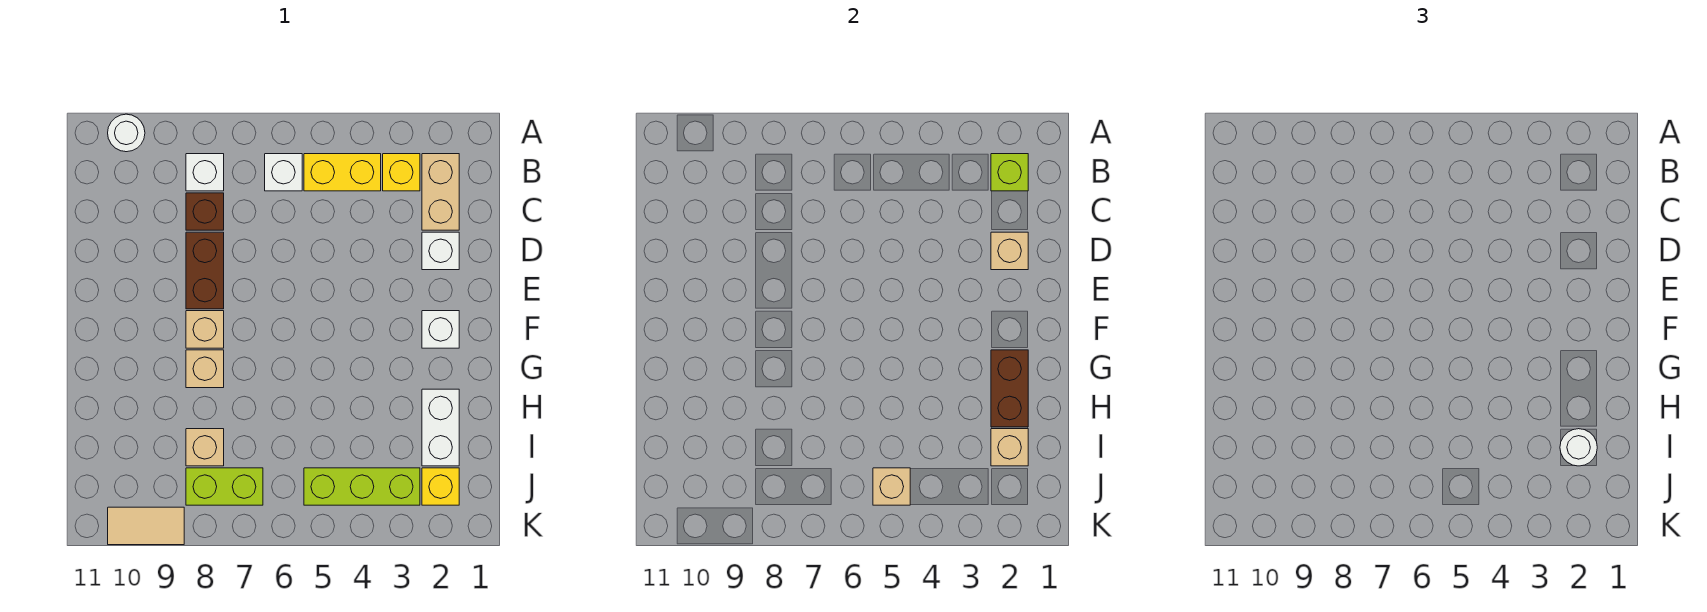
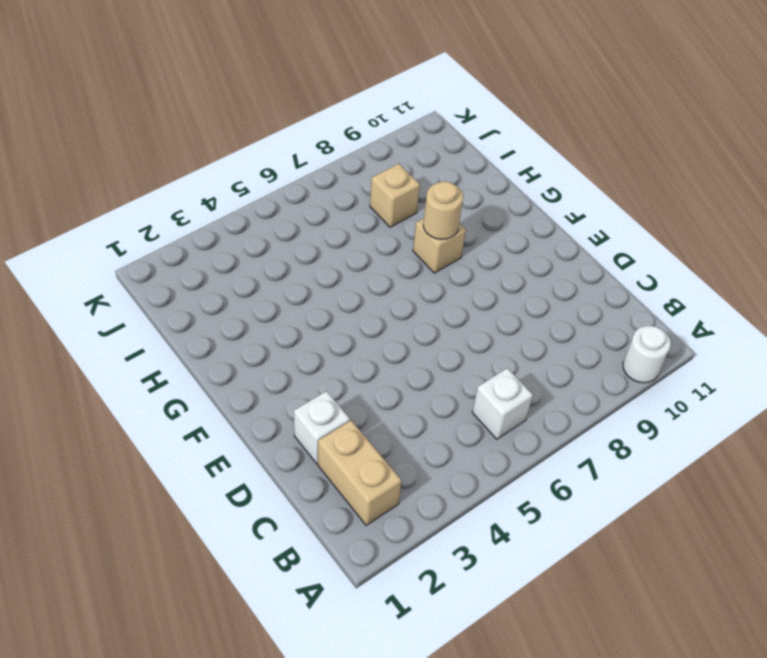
tan 1x1 round brick [423,182,463,239] -> none
none -> yellow 1x1 brick [383,154,420,191]
none -> yellow 1x2 brick [304,154,381,191]
none -> white 1x1 brick [186,154,224,191]

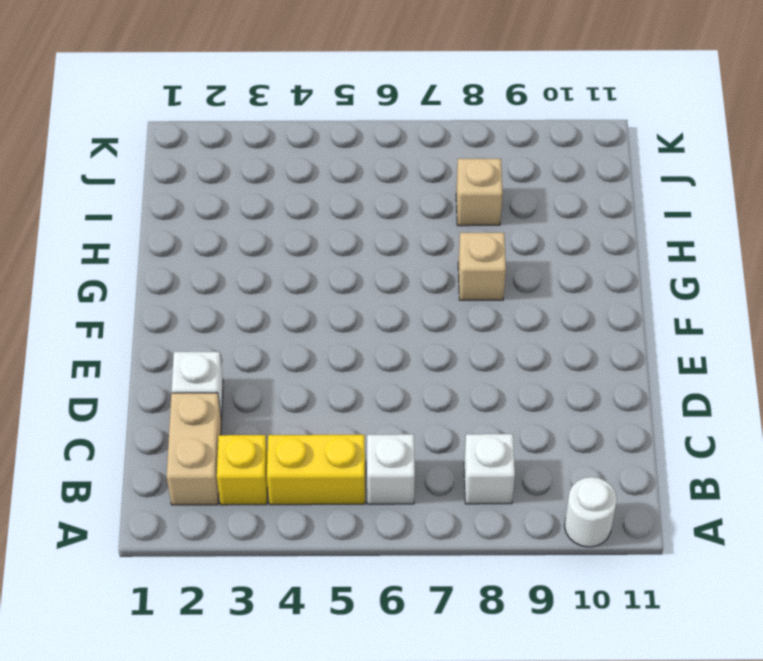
none -> brown 1x1 brick [186,193,224,230]
none -> brown 1x2 brick [186,232,224,309]
none -> white 1x1 brick [422,311,459,348]

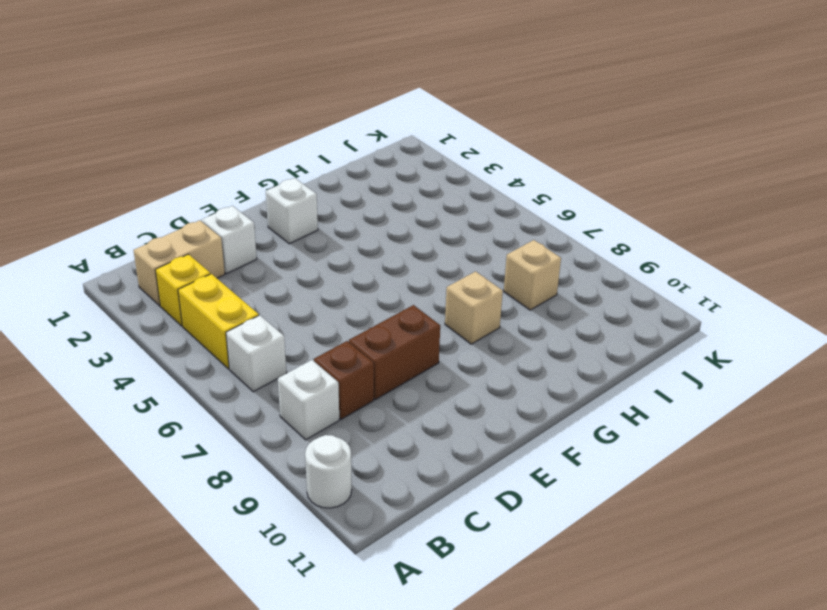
none -> tan 1x1 brick [186,311,224,348]
none -> white 1x2 brick [422,389,459,466]
none -> yellow 1x1 brick [422,468,459,505]

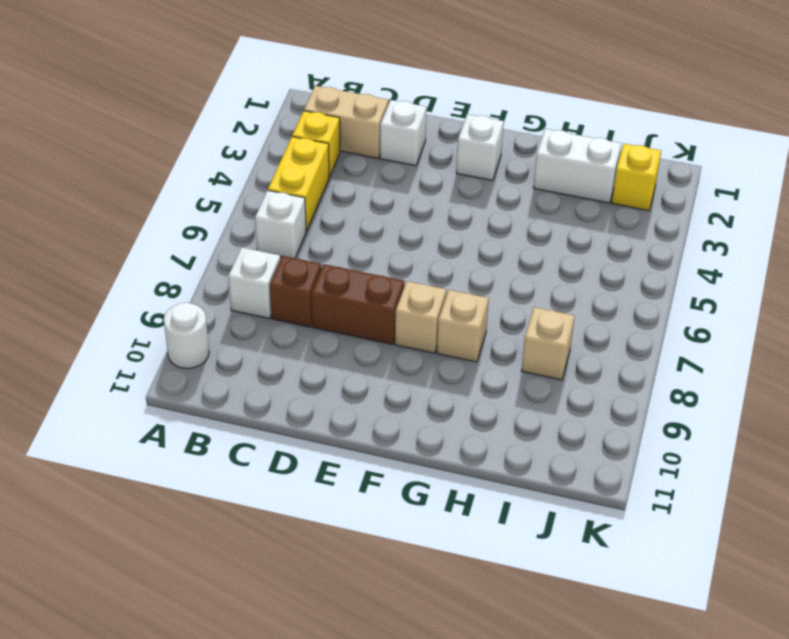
none -> lime 1x3 brick [304,468,420,505]
none -> lime 1x2 brick [186,468,263,505]
none -> tan 1x2 tile [108,507,184,545]

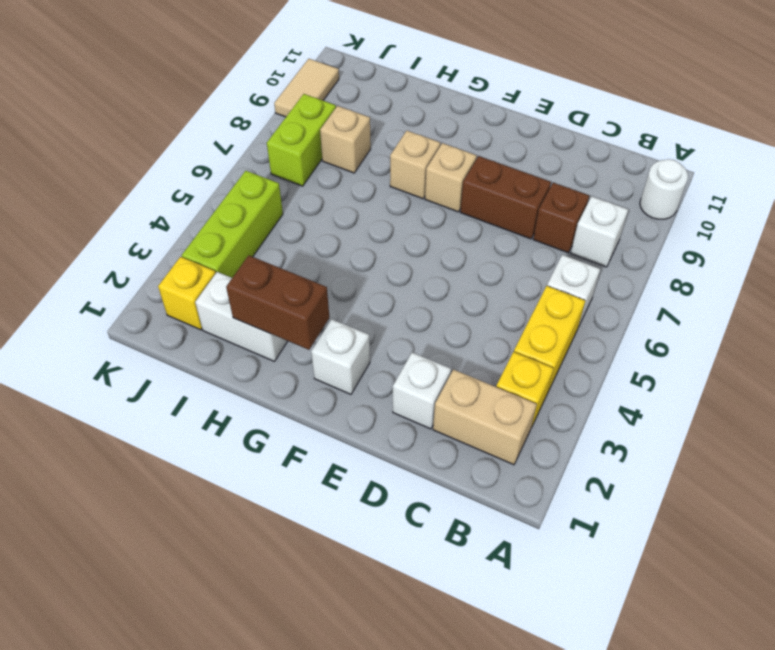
none -> lime 1x1 brick [991,154,1028,191]
none -> tan 1x1 brick [991,232,1028,270]
none -> tan 1x1 brick [991,429,1028,466]

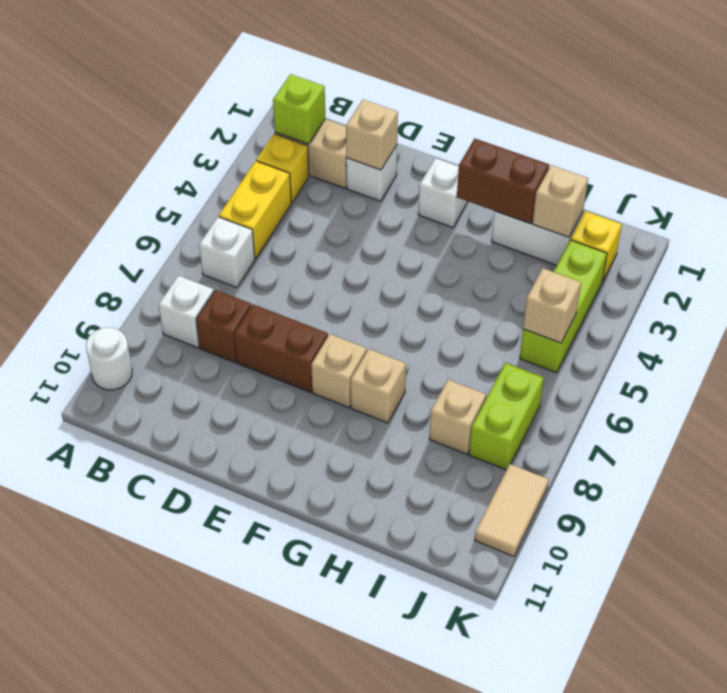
none -> white 1x1 round brick [1560,429,1597,466]

